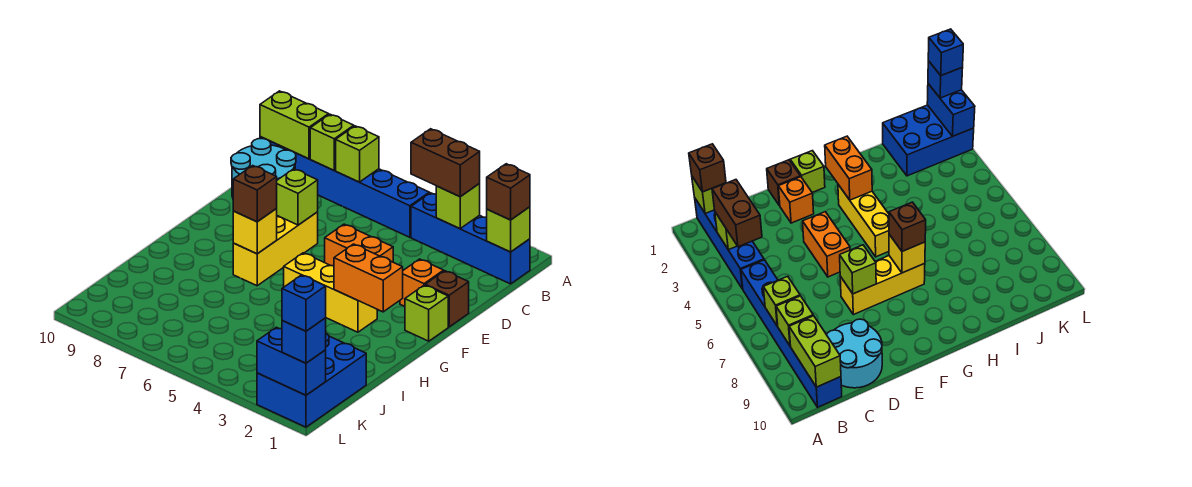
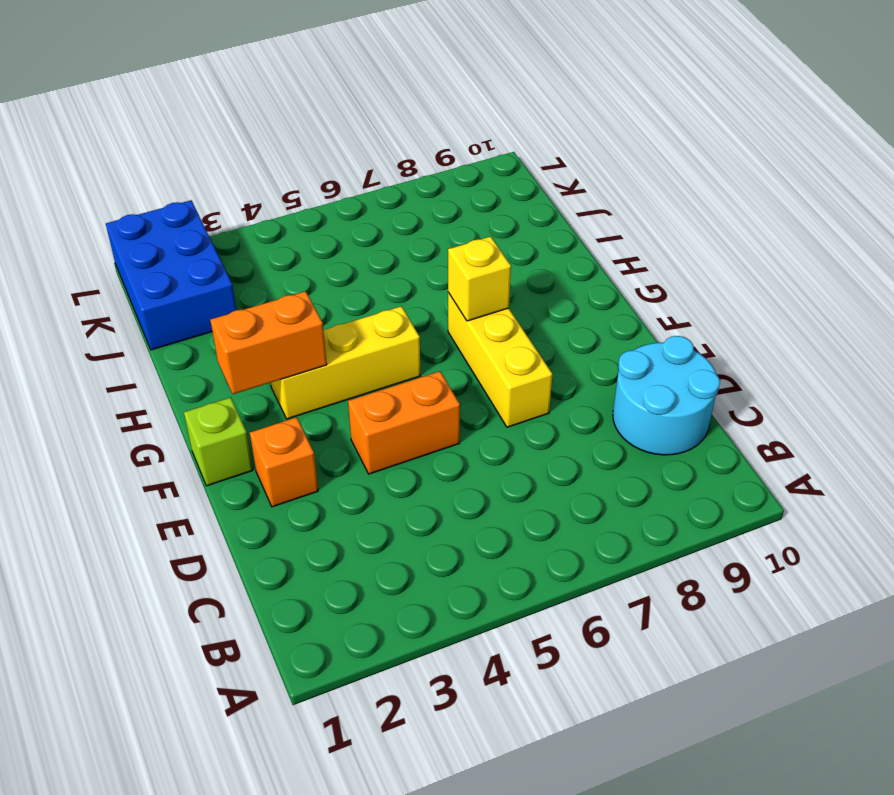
none -> blue 1x4 brick [411,193,530,284]
none -> blue 1x6 brick [260,137,429,237]
none -> brown 1x1 brick [425,271,469,327]

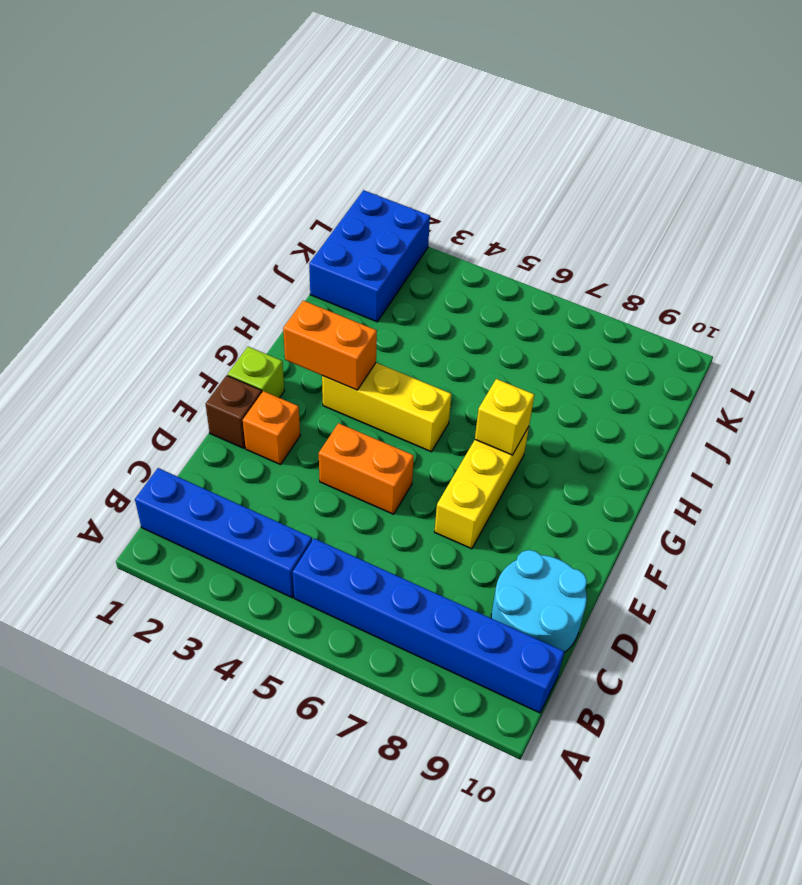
none -> lime 1x1 brick [487,207,530,252]
none -> lime 1x1 brick [436,184,480,229]
none -> lime 1x1 brick [336,126,379,182]

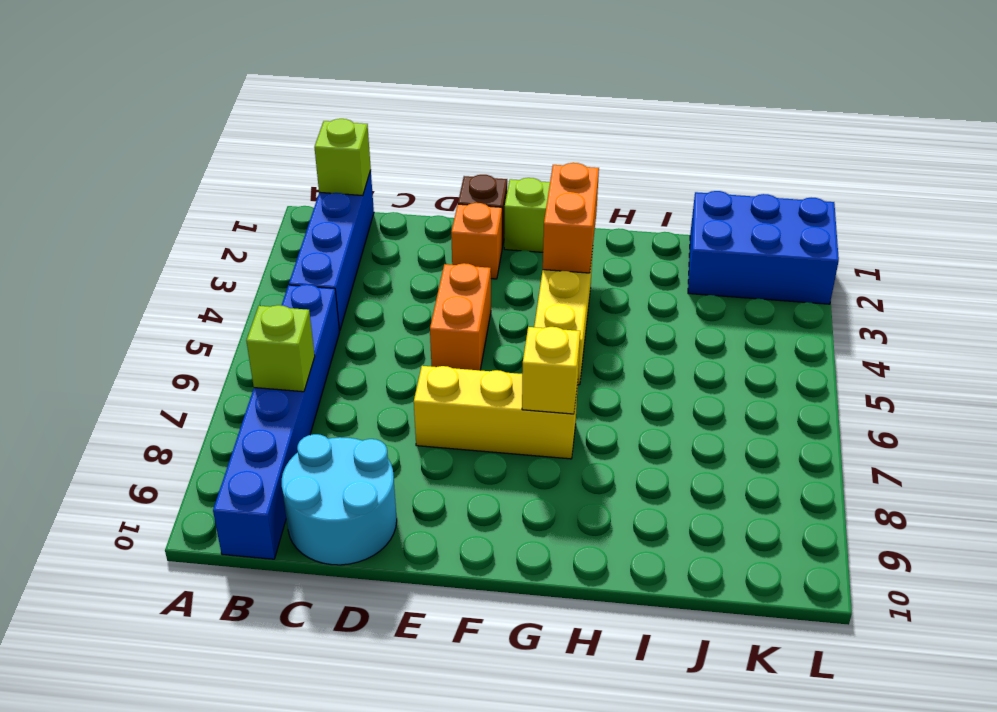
none -> lime 1x1 brick [436,184,480,229]
none -> lime 1x1 brick [310,114,354,170]
none -> lime 1x2 brick [260,91,329,159]

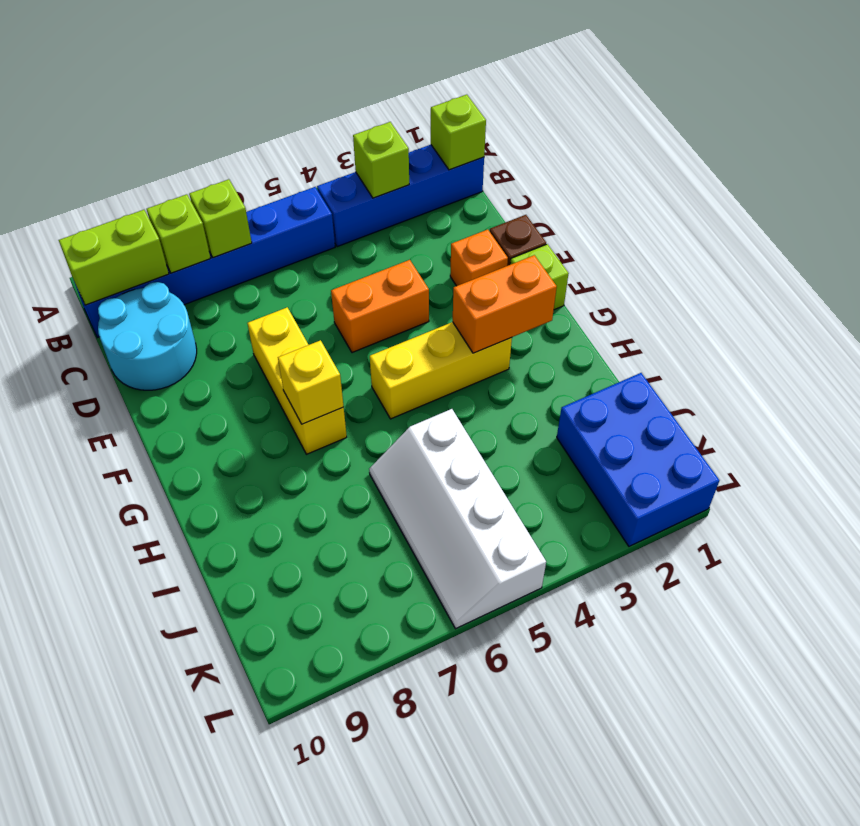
white 2x4 slope [369,409,546,629] -> none
none -> lime 1x1 brick [276,169,318,225]
none -> blue 1x2 brick [257,327,326,395]
none -> brown 1x1 brick [487,164,530,220]

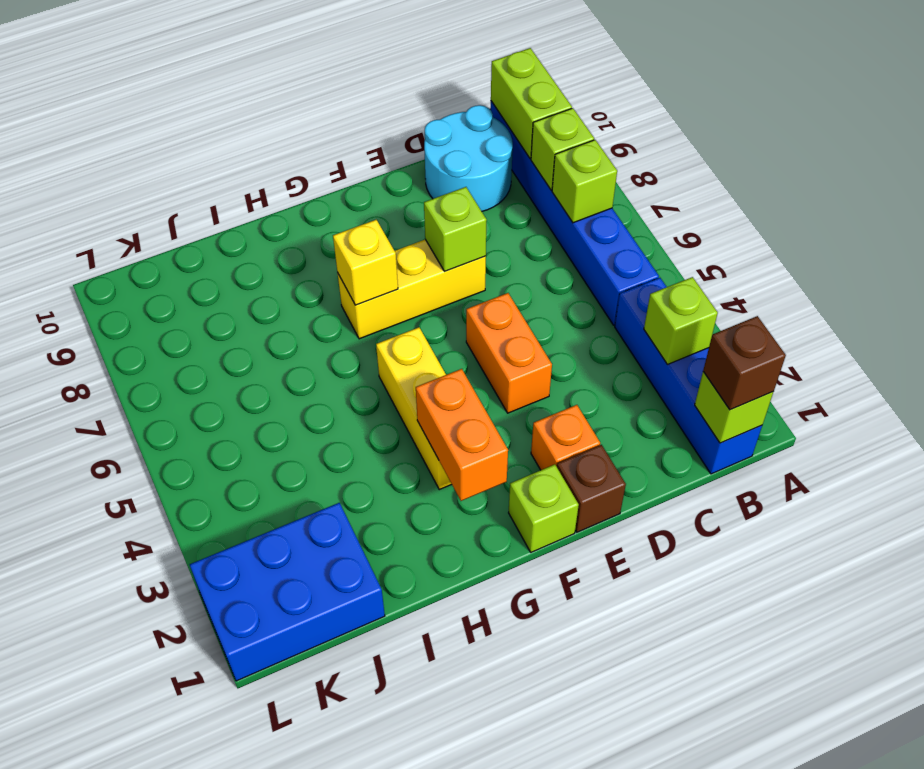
none -> blue 1x2 brick [257,327,326,395]
none -> brown 1x2 brick [411,129,480,197]
none -> brown 1x1 brick [233,166,277,222]

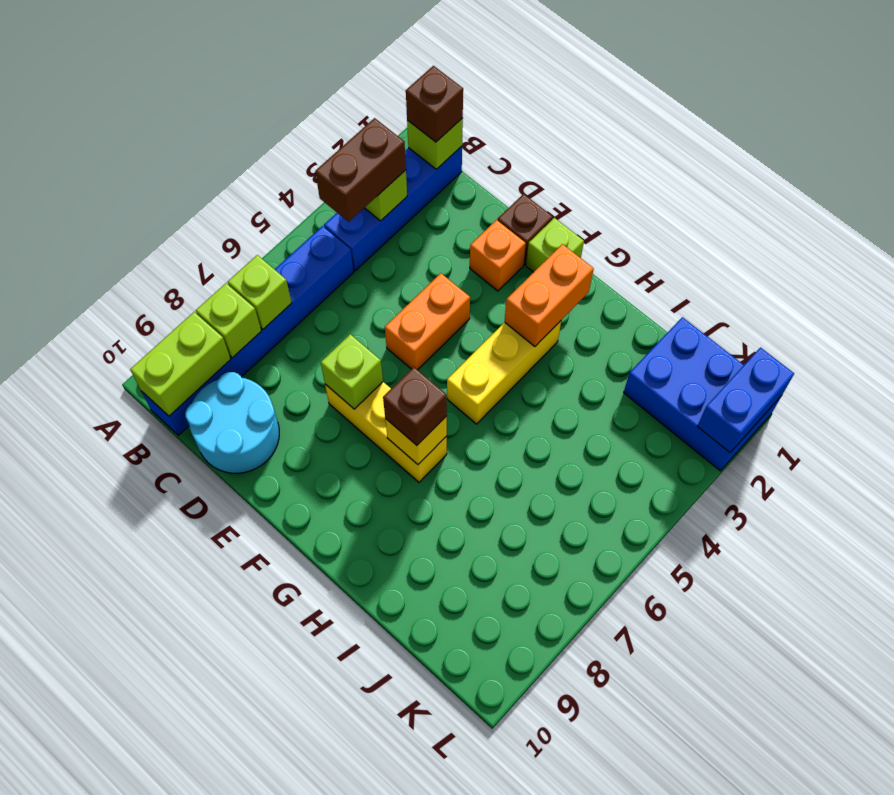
none -> blue 1x1 brick [282,318,326,363]
none -> blue 1x1 brick [282,275,326,331]

